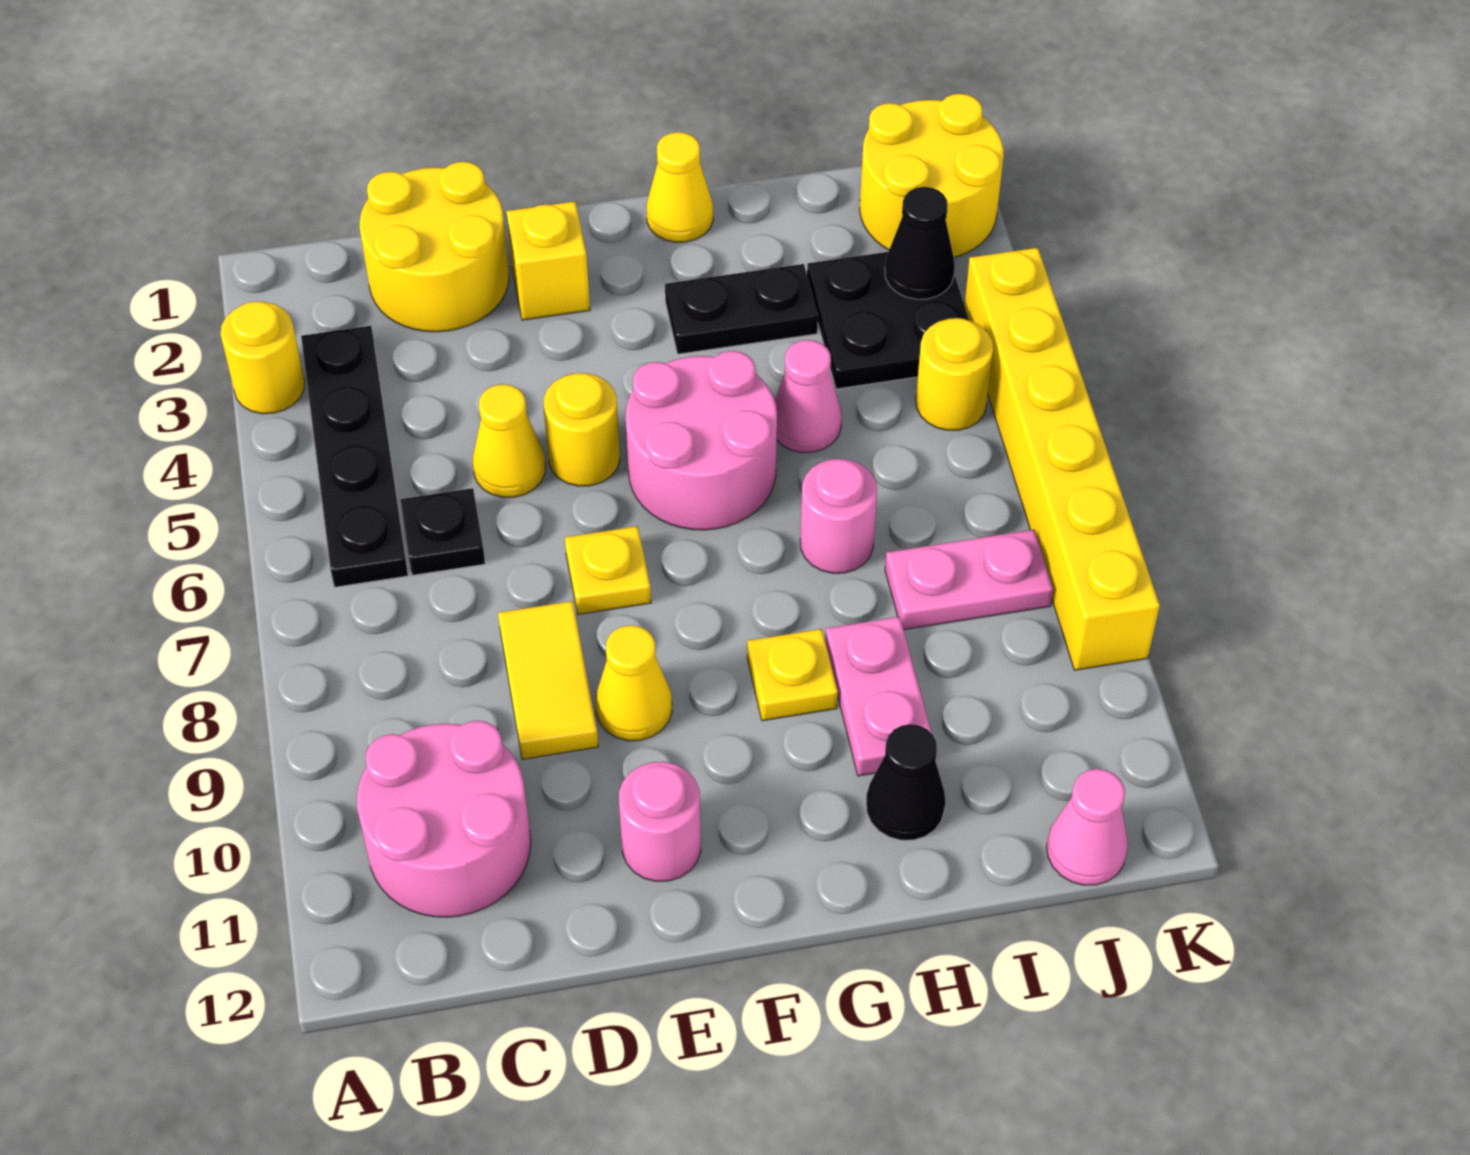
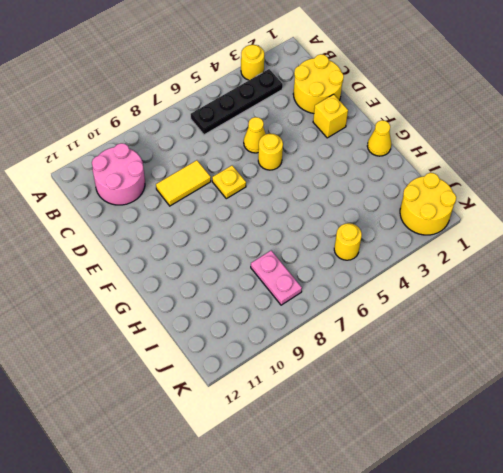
none -> black 1x1 plate [400,488,485,575]
none -> yellow 1x1 cone [596,625,672,741]
none -> pink 1x1 round brick [619,762,701,881]

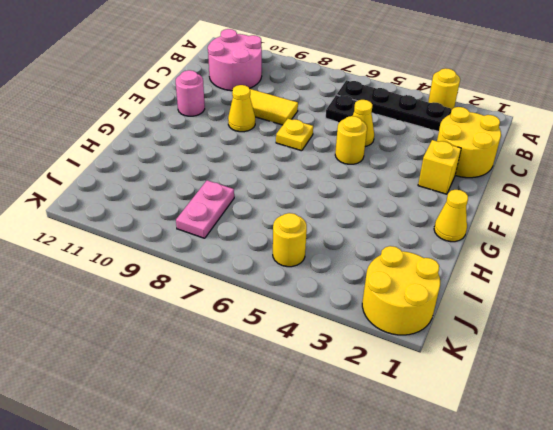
none -> pink 2x2 round brick [626,351,777,530]
none -> black 1x2 plate [665,264,818,354]
none -> yellow 1x1 plate [747,629,838,721]

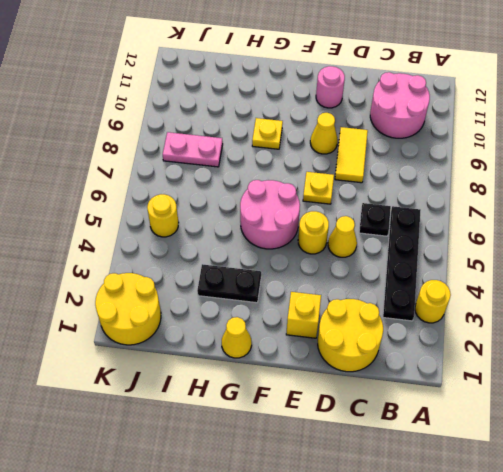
none -> pink 1x1 cone [775,340,842,453]
none -> pink 1x1 round brick [800,459,877,573]
none -> pink 1x2 plate [825,617,932,776]

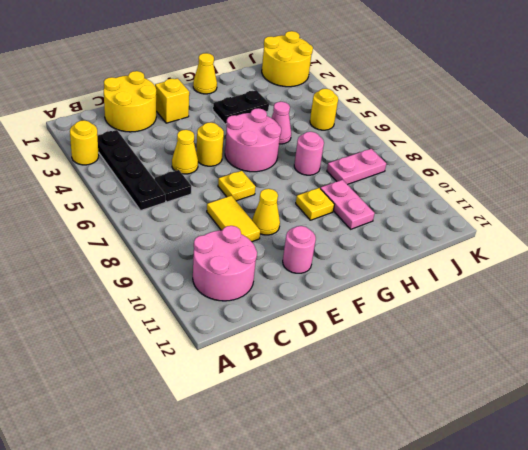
none -> black 1x1 cone [866,724,945,840]
none -> black 2x2 plate [807,252,969,389]
none -> pink 1x1 cone [1047,769,1128,885]

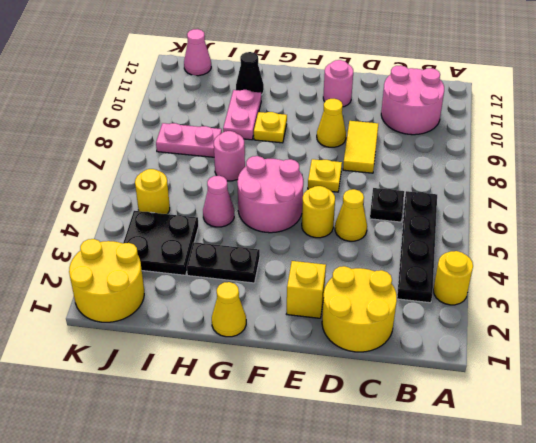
none -> yellow 1x6 brick [964,248,1160,670]
none -> black 1x1 cone [885,187,955,299]

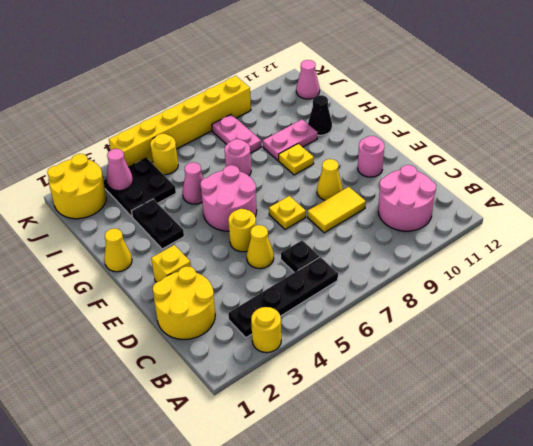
pink 1x1 cone [107,149,133,191] -> black 1x1 cone [885,187,955,299]

